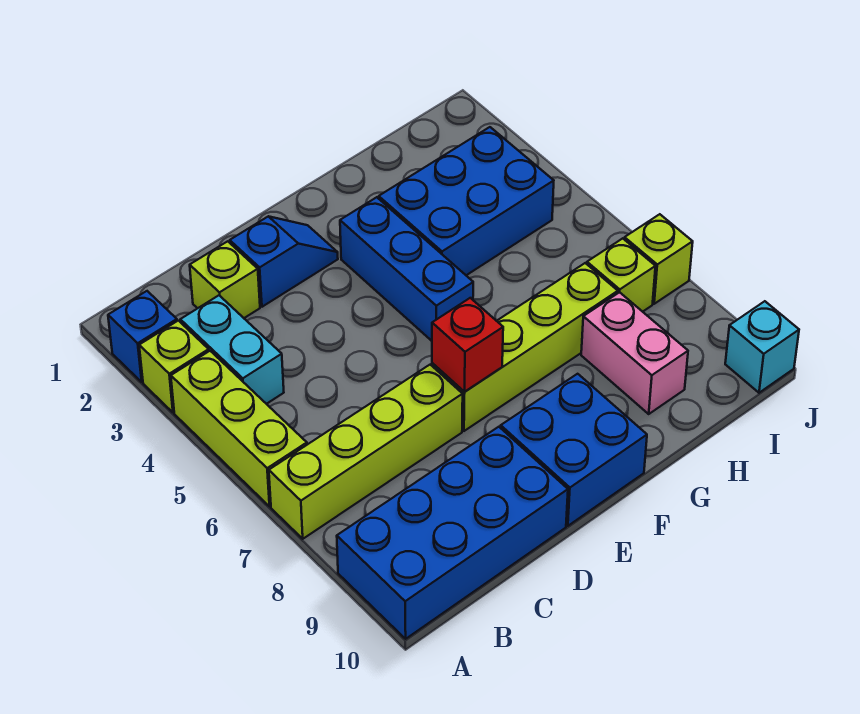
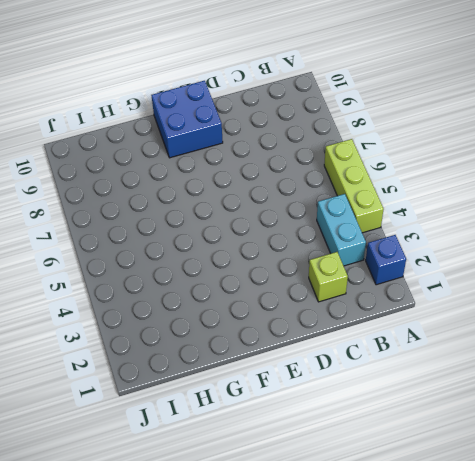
none -> lime 1x1 brick [139,321,209,413]
none -> lime 1x4 brick [269,365,463,539]
none -> blue 2x4 brick [337,427,568,639]

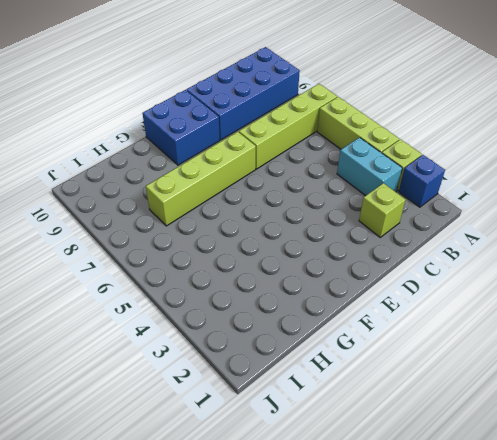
none -> blue 1x2 slope [230,216,338,307]
none -> blue 1x3 brick [340,197,473,341]
none -> blue 2x3 brick [379,127,554,275]

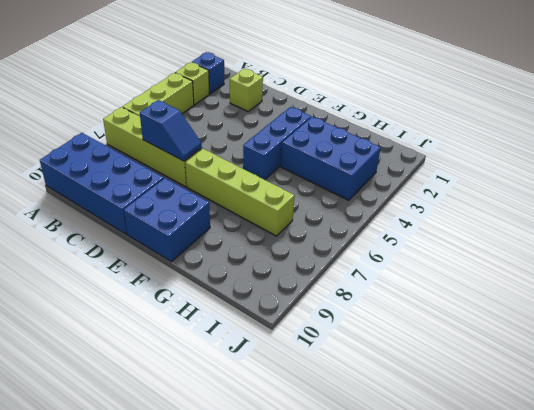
blue 1x2 slope [140,100,202,161] -> blue 1x2 slope moved to [230,216,338,307]
none -> cyan 1x2 brick [180,295,284,404]
none -> pink 1x2 brick [581,292,688,414]
none -> lime 1x1 brick [587,238,656,312]

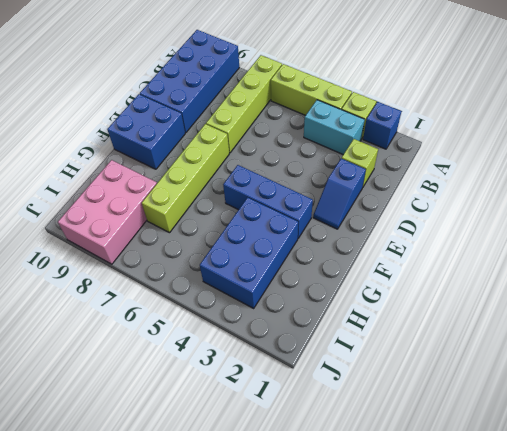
pink 2x3 brick [58,160,157,264] -> pink 1x2 brick [581,292,688,414]
none -> lime 1x1 brick [587,238,656,312]
none -> lime 1x1 brick [624,214,693,304]
none -> cyan 1x1 brick [725,301,799,393]

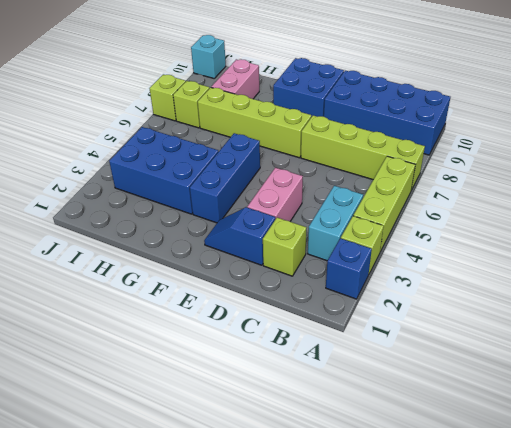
pink 1x2 brick [247,168,303,221] -> none
none -> red 1x1 brick [432,298,503,392]

